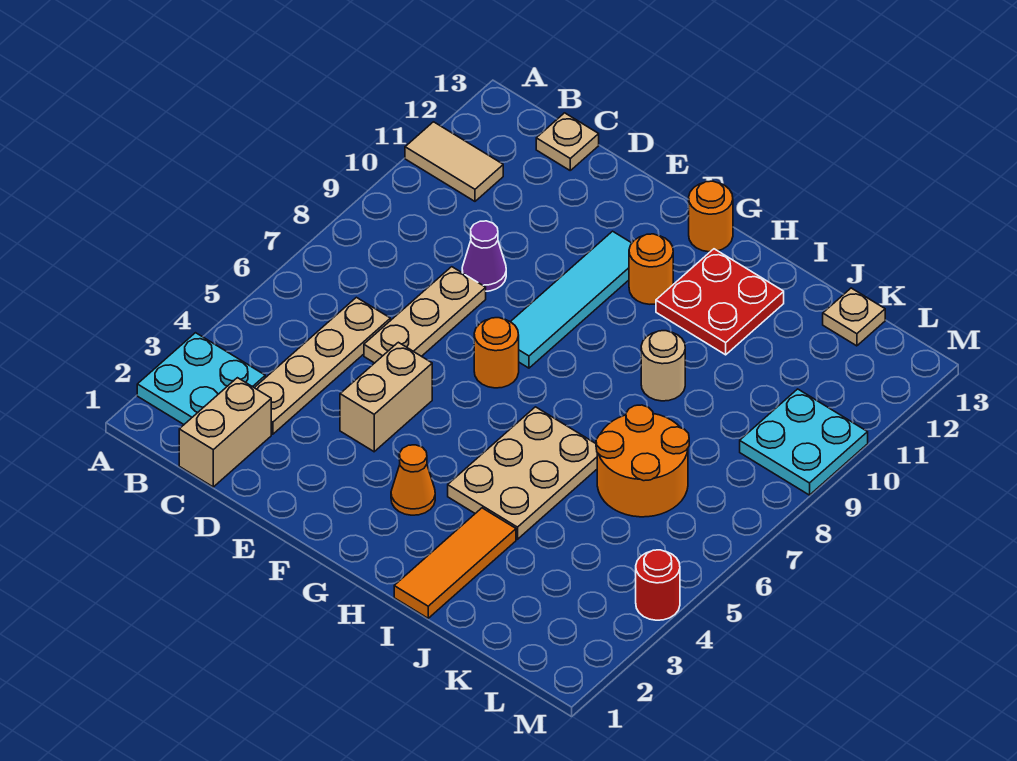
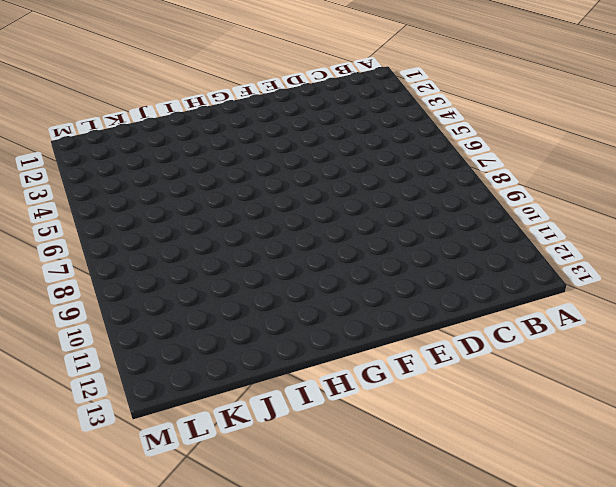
none -> cyan 2x2 plate [137,333,265,424]
none -> tan 1x2 tile [405,122,503,201]
none -> tan 1x2 brick [179,378,271,487]

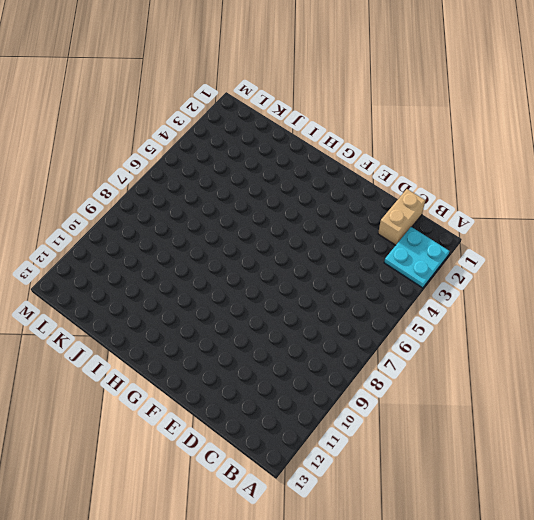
none -> tan 1x2 tile [405,122,503,201]
none -> tan 1x4 plate [255,297,390,434]
none -> tan 1x1 plate [536,113,599,170]

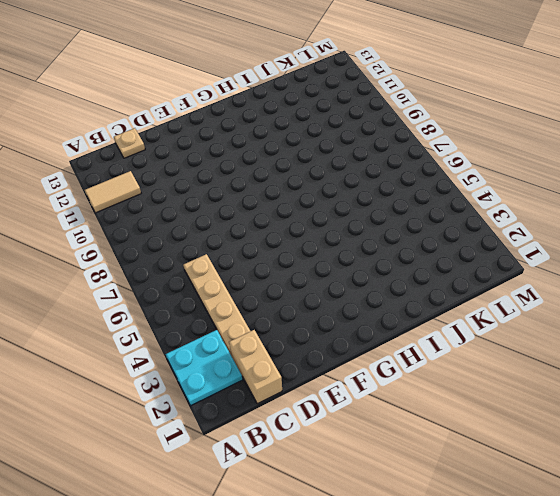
none -> tan 1x3 plate [364,267,486,363]
none -> purple 1x1 cone [462,221,506,291]
none -> tan 1x2 brick [340,342,432,452]

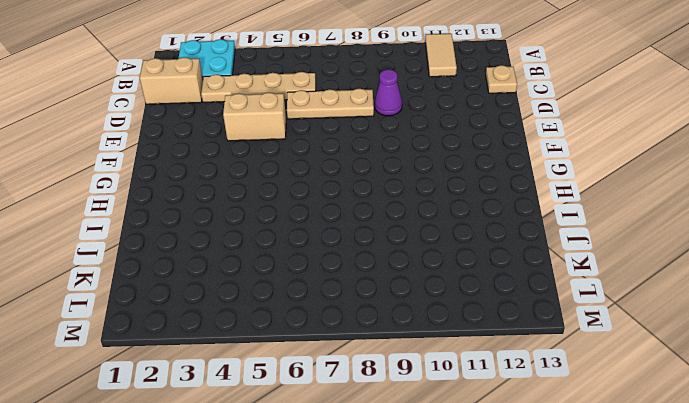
none -> orange 1x1 round brick [474,318,519,388]
none -> cyan 1x4 tile [511,231,632,368]
none -> orange 1x1 cone [391,445,435,515]

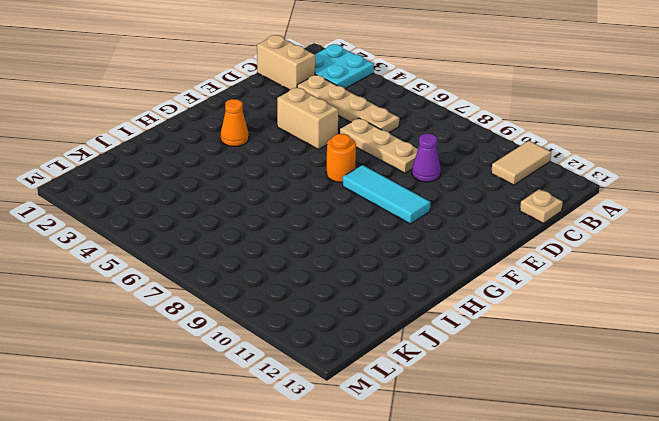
cyan 1x3 tile [343,165,430,224] -> cyan 1x4 tile [511,231,632,368]
none -> orange 1x1 round brick [629,234,673,304]
none -> orange 1x1 round brick [689,181,733,252]
none -> tan 2x3 plate [448,407,597,539]

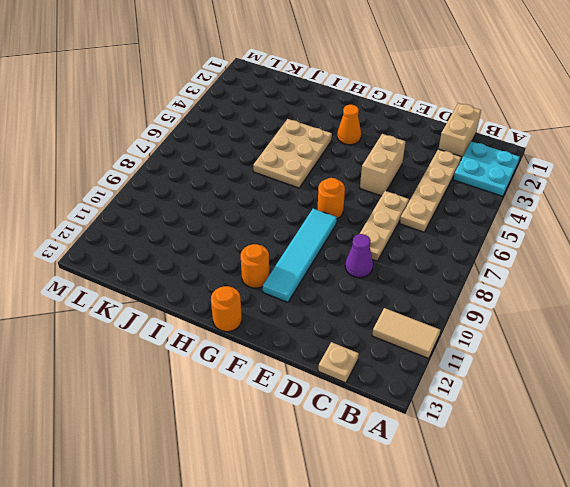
none -> red 2x2 plate [656,249,784,355]
none -> orange 1x3 tile [394,508,516,618]
none -> tan 1x1 round brick [641,331,685,401]

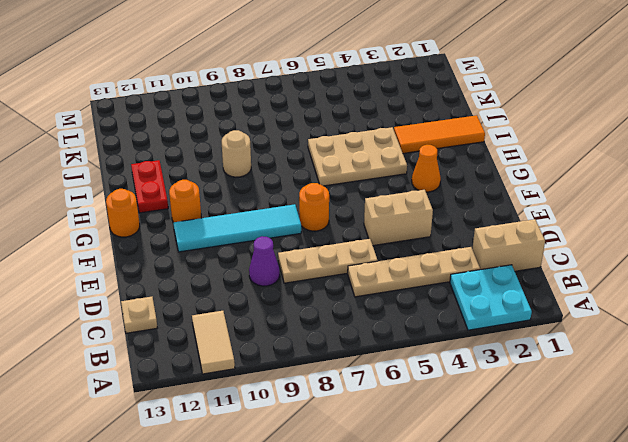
red 1x2 plate [131,160,168,213] -> red 2x2 plate [656,249,784,355]
none -> orange 2x2 round brick [596,405,689,517]
none -> tan 1x1 plate [823,288,885,346]
none -> cyan 2x2 plate [740,389,868,495]

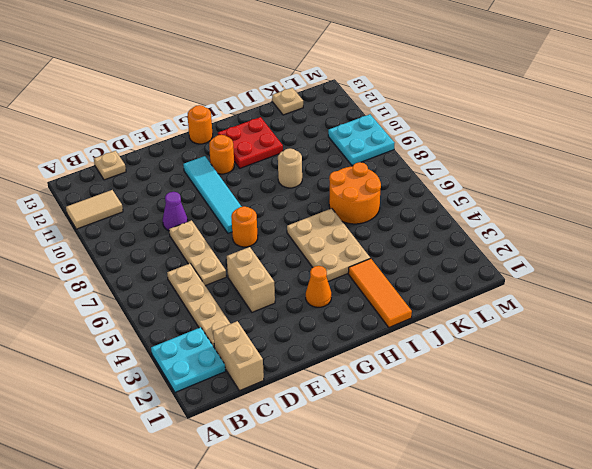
none -> red 1x1 round brick [636,550,680,620]

